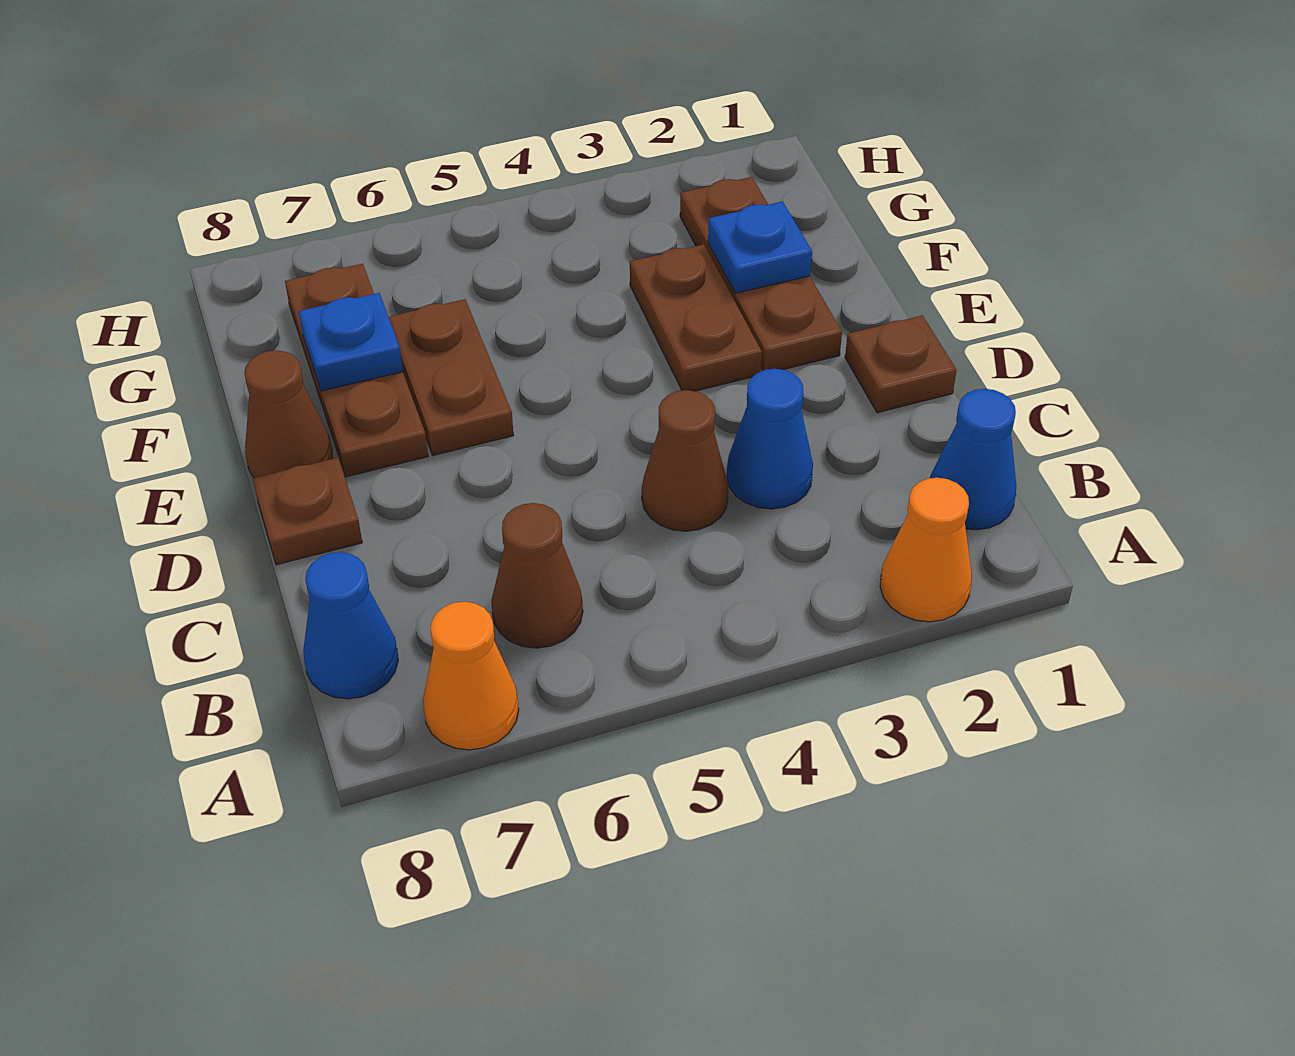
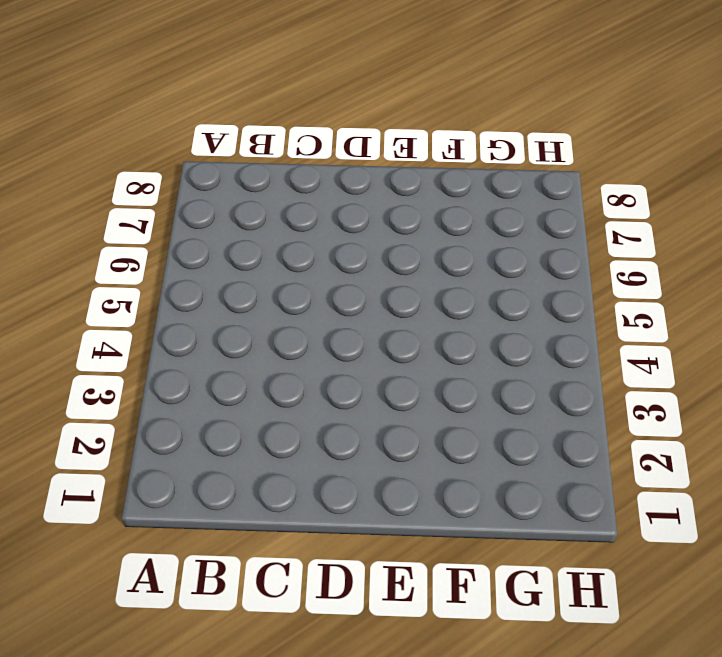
none -> orange 1x1 cone [880,478,972,622]
none -> orange 1x1 cone [423,602,519,750]
none -> blue 1x1 cone [930,389,1016,530]

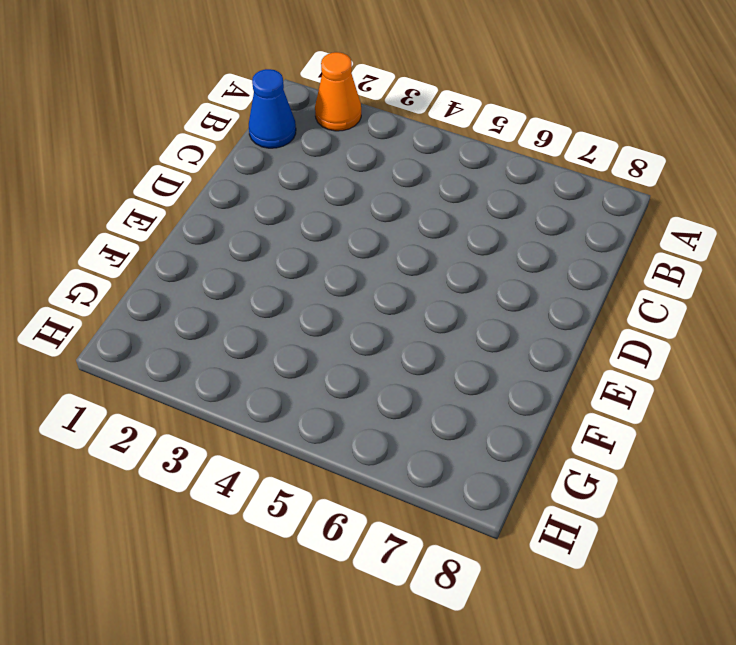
none -> orange 1x1 cone [423,602,519,750]
none -> brown 1x1 cone [491,503,583,648]
none -> blue 1x1 cone [303,552,398,699]

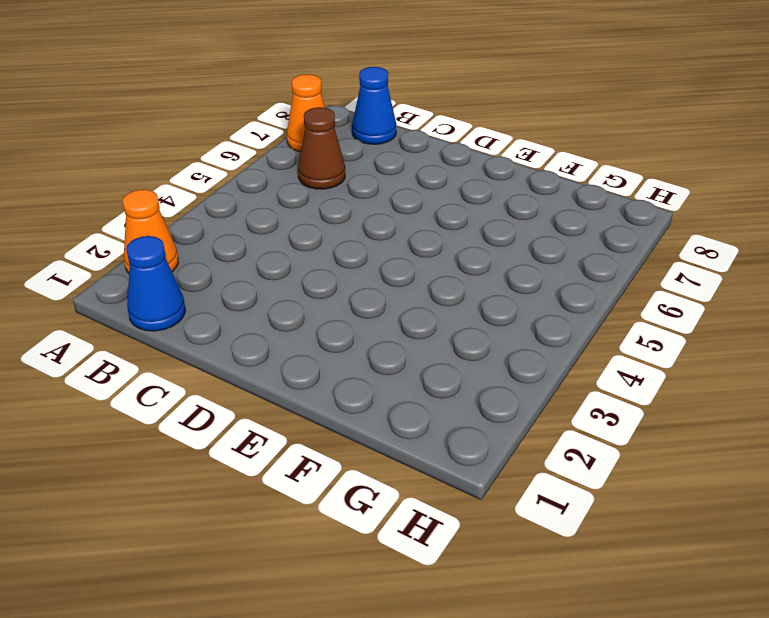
none -> blue 1x1 cone [727,369,813,509]
none -> brown 1x1 cone [642,390,728,531]
none -> brown 1x1 plate [845,316,957,413]

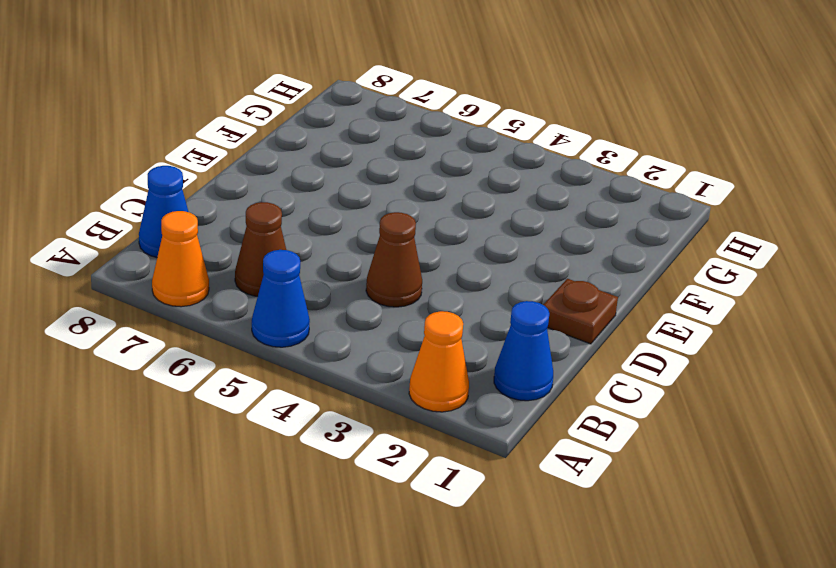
blue 1x1 cone [252,250,310,347] -> blue 1x1 cone moved to [727,369,813,509]
none -> brown 1x1 plate [253,458,362,565]
none -> brown 1x3 plate [680,177,842,371]
none -> brown 1x2 plate [630,244,762,391]

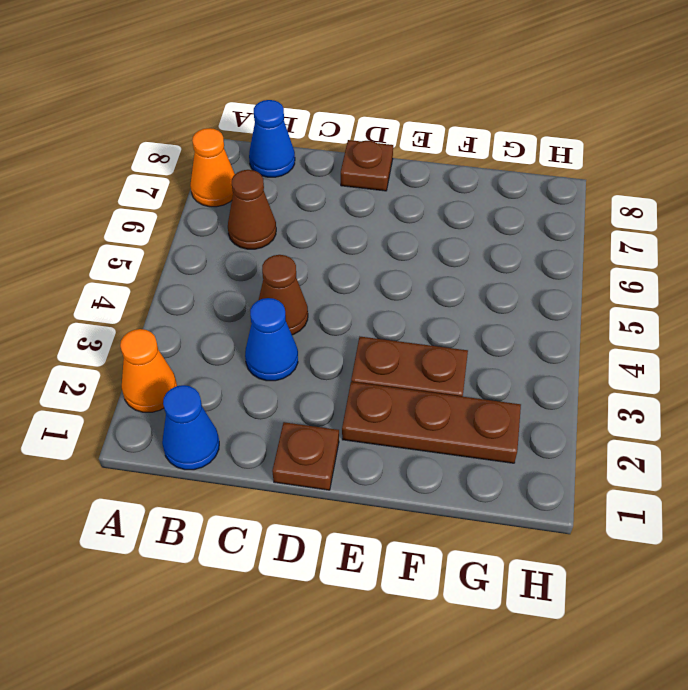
none -> brown 1x2 plate [389,299,514,455]
none -> brown 1x3 plate [285,264,428,477]
none -> brown 1x1 cone [244,350,333,478]

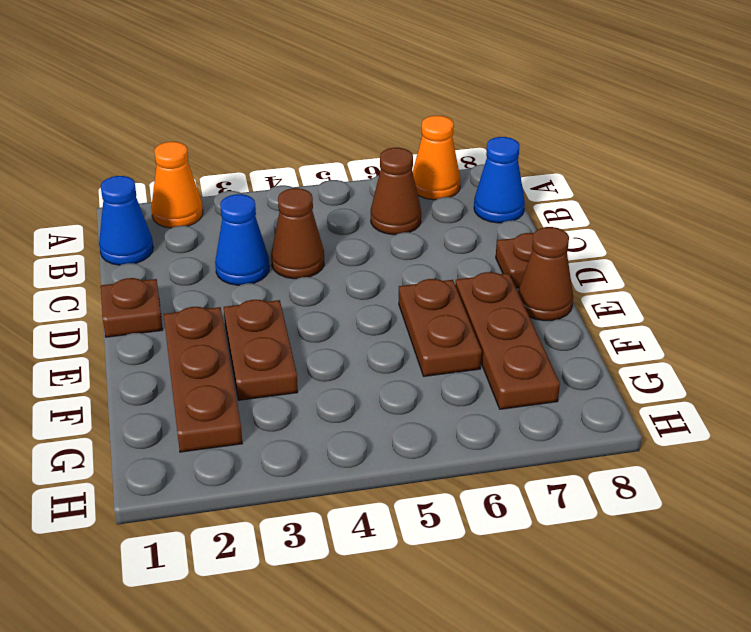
none -> blue 1x1 plate [708,202,812,293]
none -> blue 1x1 plate [299,293,403,391]

